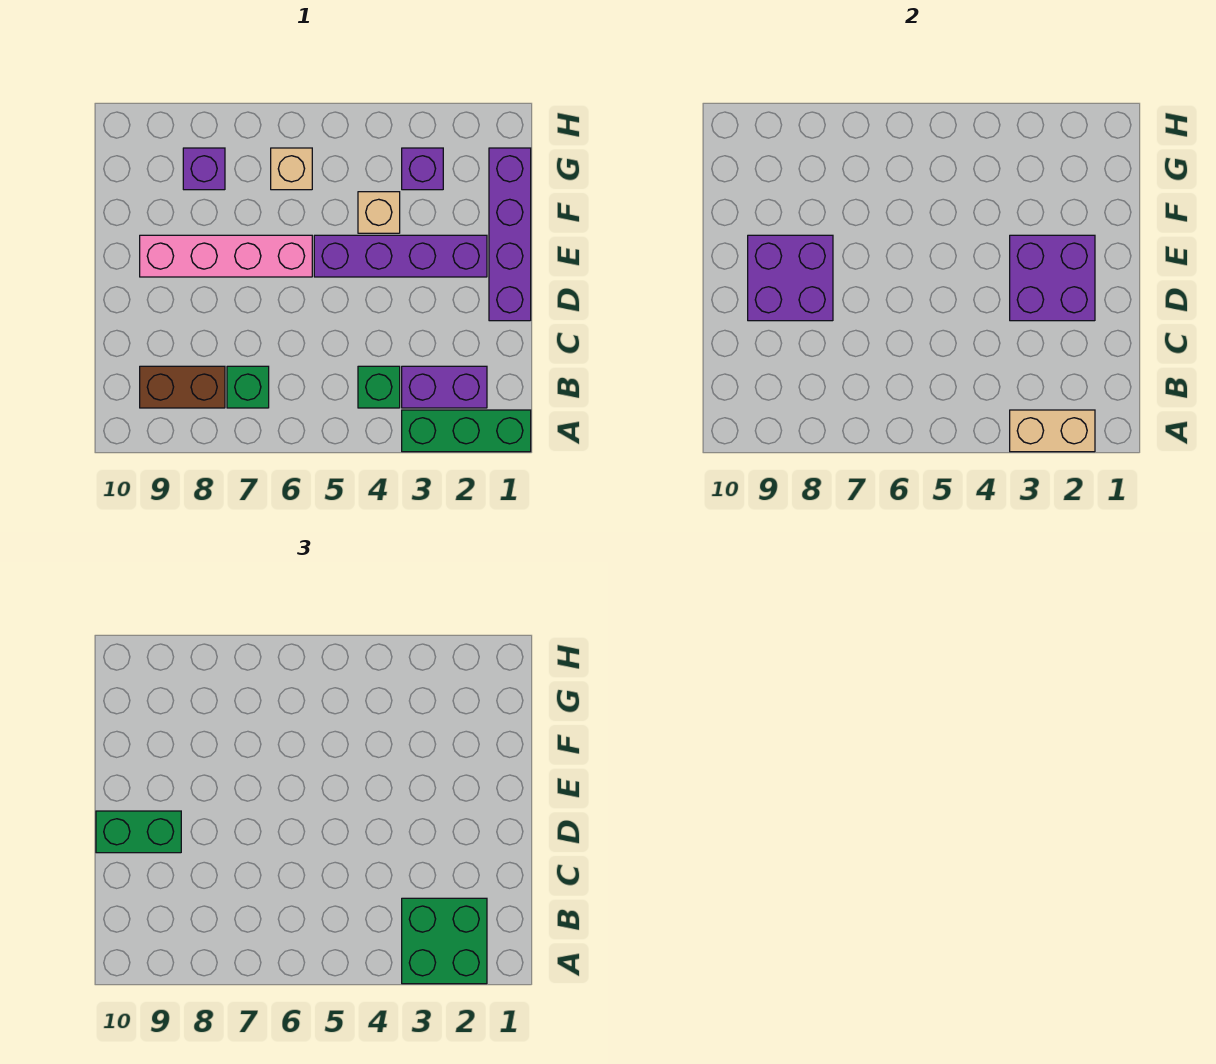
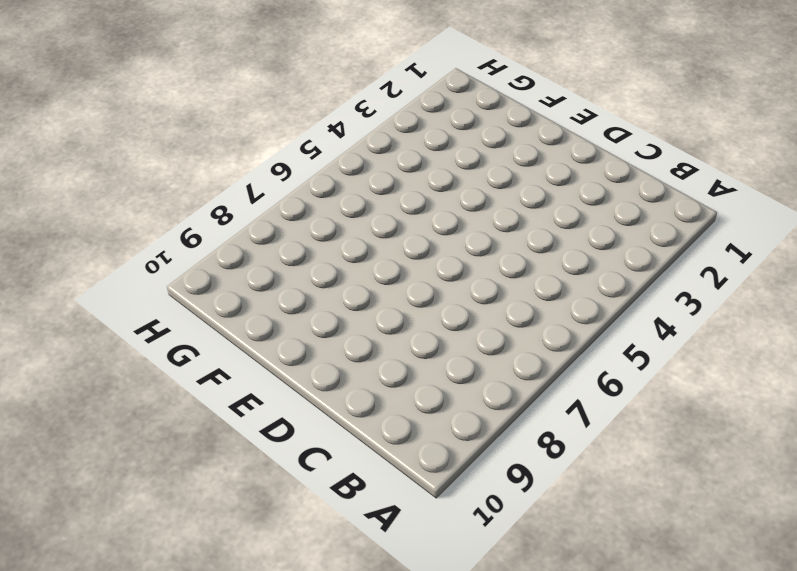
none -> green 1x3 brick [402,410,531,452]
none -> purple 1x2 brick [402,366,487,408]
none -> green 1x1 brick [358,366,400,408]

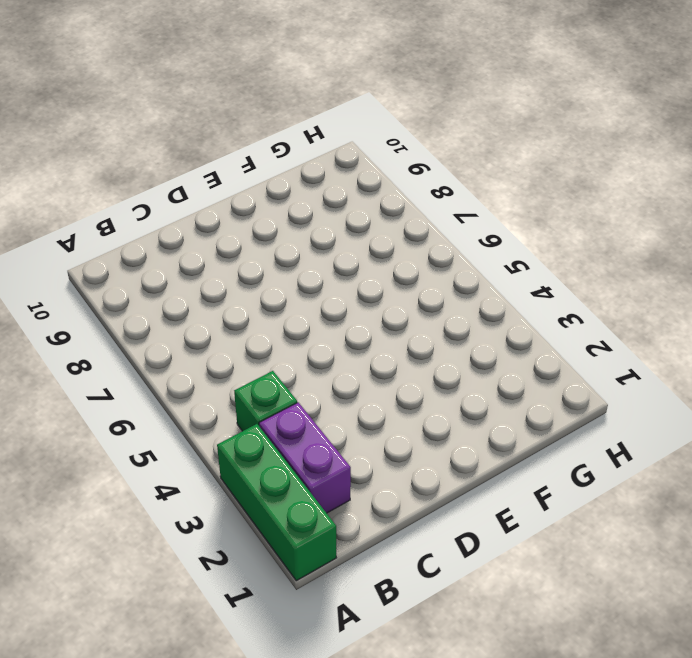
none -> green 1x1 brick [227,366,269,408]
none -> brown 1x2 brick [140,366,225,408]
none -> purple 1x4 brick [489,148,531,321]

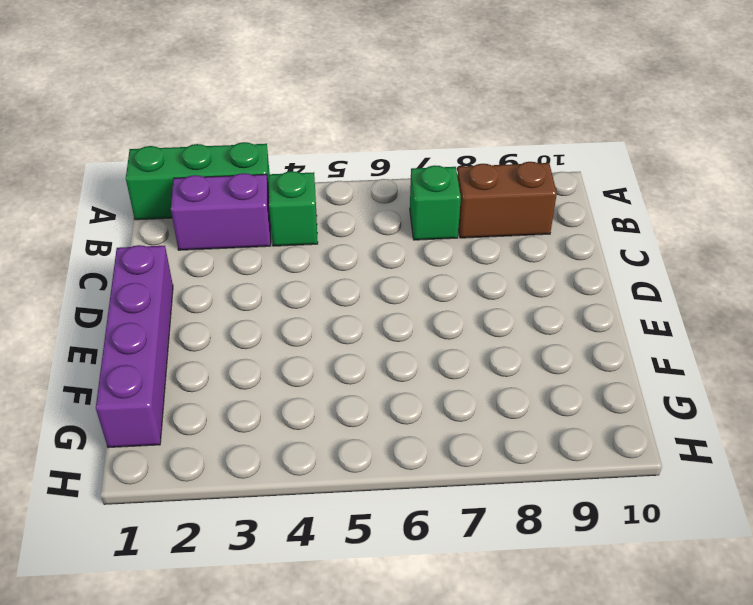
none -> purple 1x4 brick [314,235,487,277]
none -> pink 1x4 brick [140,235,312,277]
none -> tan 1x1 brick [358,192,400,233]

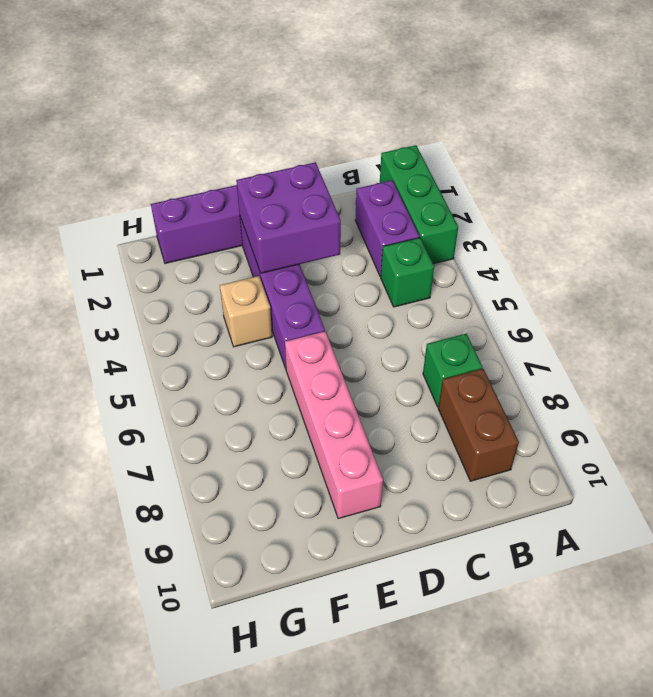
none -> purple 1x1 brick [402,148,443,190]
none -> tan 1x1 brick [271,148,312,190]
none -> purple 1x1 brick [183,148,225,190]

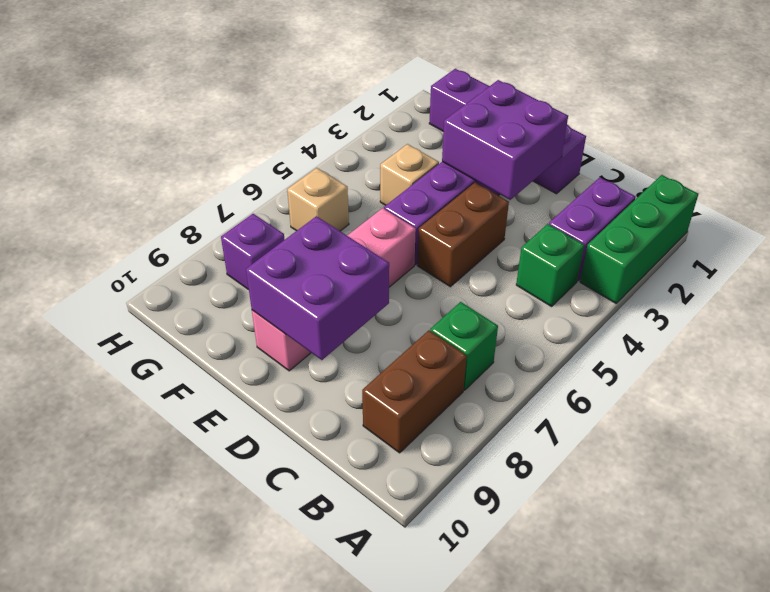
brown 1x2 brick [417,183,509,287] -> none
none -> purple 1x1 brick [402,148,443,190]
none -> tan 1x2 brick [1010,410,1095,452]
none -> green 2x2 brick [402,898,487,984]

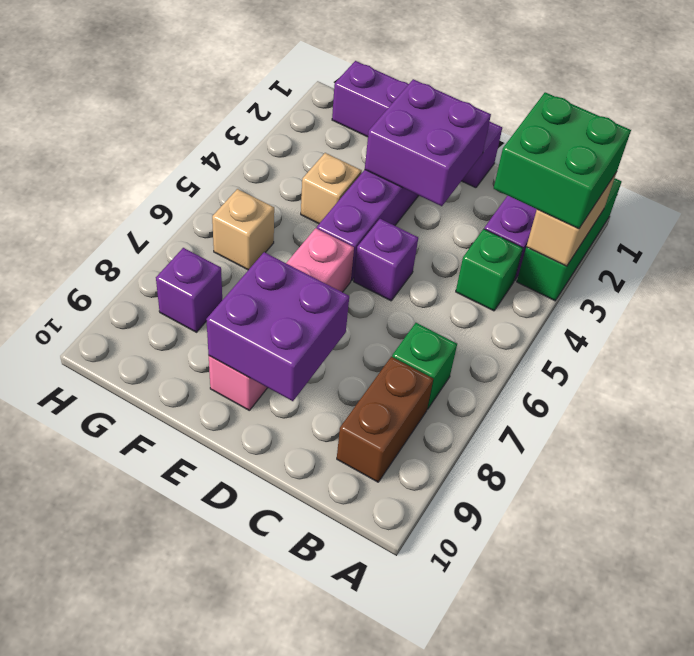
purple 1x1 brick [354,219,418,301] -> purple 1x1 brick moved to [402,148,443,190]
none -> green 1x2 brick [96,811,181,853]

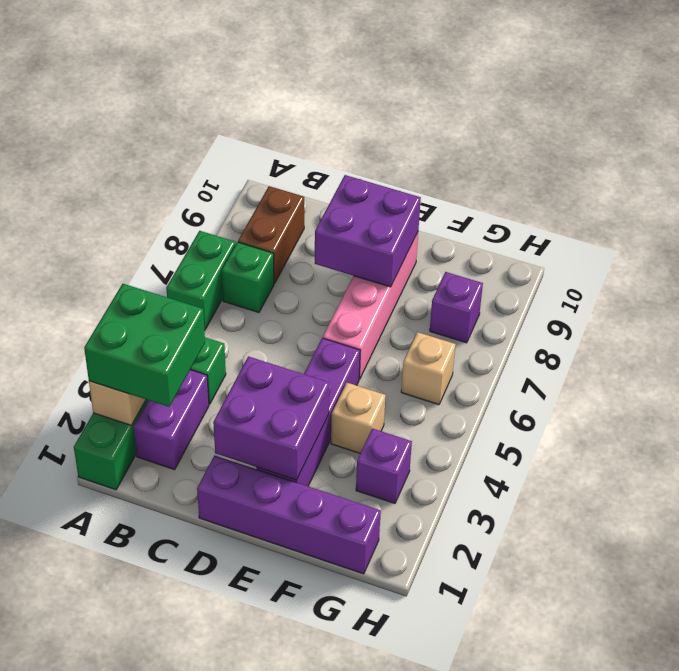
green 1x2 brick [166,231,236,330] -> green 1x2 brick moved to [96,811,181,853]

